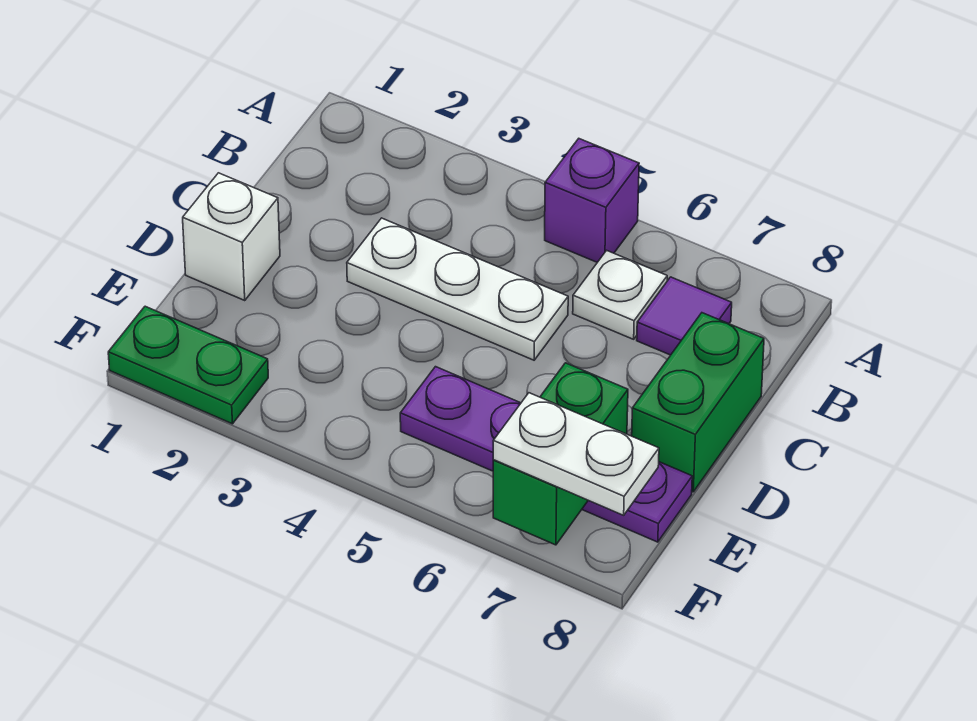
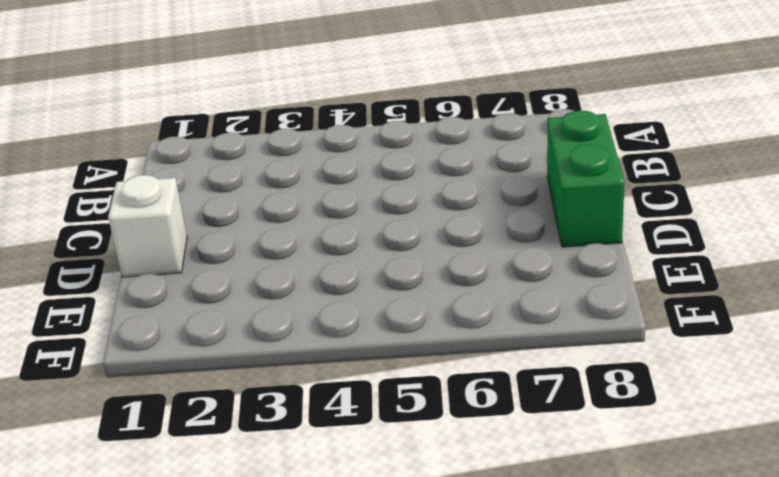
none -> purple 1x1 brick [545,139,639,262]
none -> white 1x1 plate [573,250,667,339]

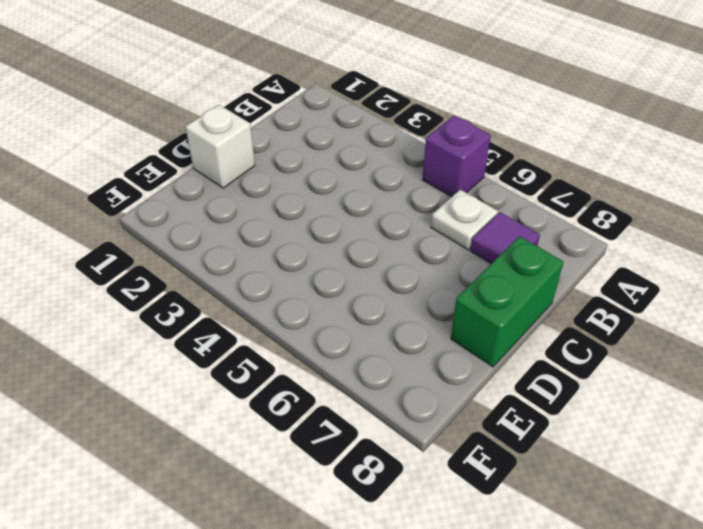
none -> white 1x3 plate [347,218,568,360]
none -> purple 1x4 plate [400,367,692,542]

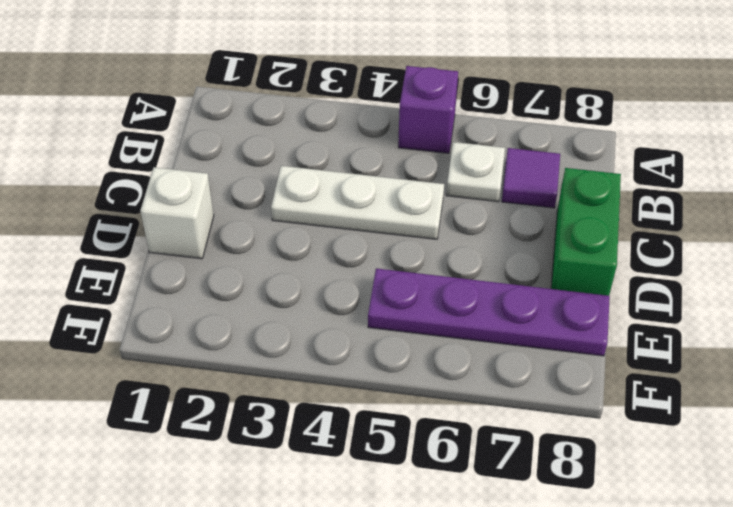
none -> green 1x2 plate [108,306,268,424]
none -> green 1x2 brick [493,363,628,545]

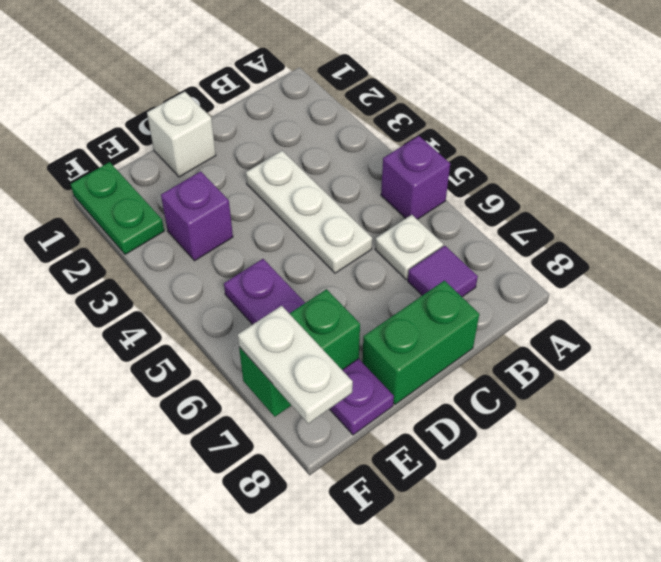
purple 1x1 brick [161,171,233,261] -> none

